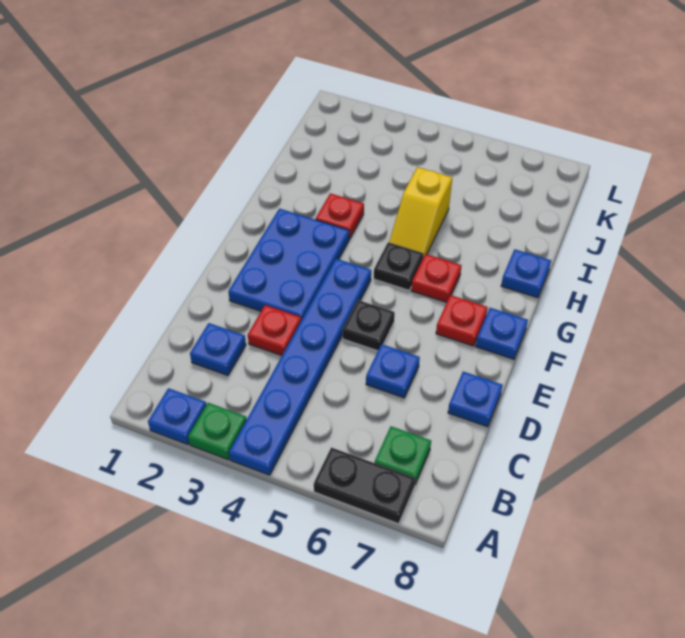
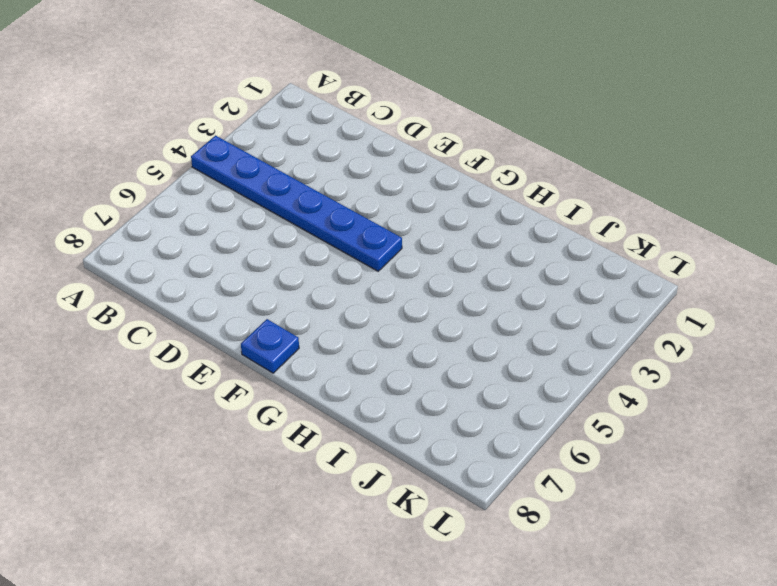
none -> blue 1x1 plate [148,388,206,444]
none -> green 1x1 plate [188,403,247,460]
none -> black 1x2 plate [314,447,415,524]

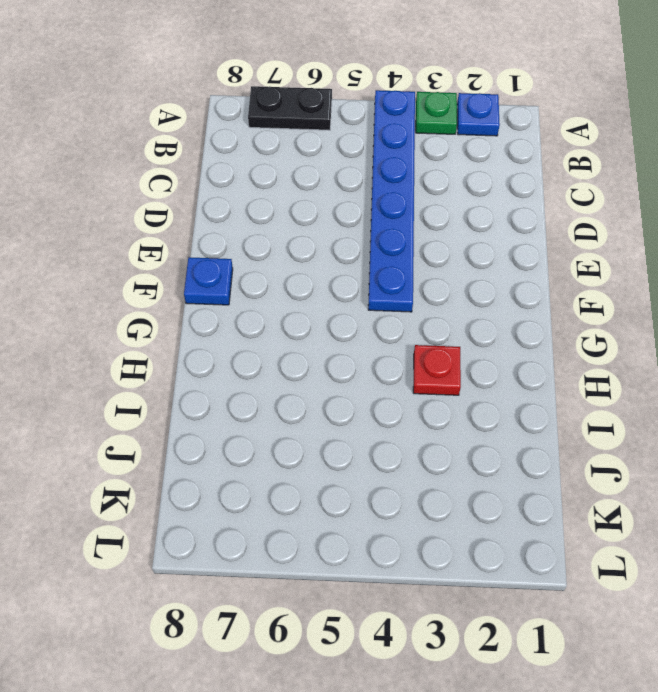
none -> green 1x1 plate [375,426,431,484]
none -> blue 1x1 plate [190,323,246,375]
none -> red 1x1 plate [248,305,301,356]

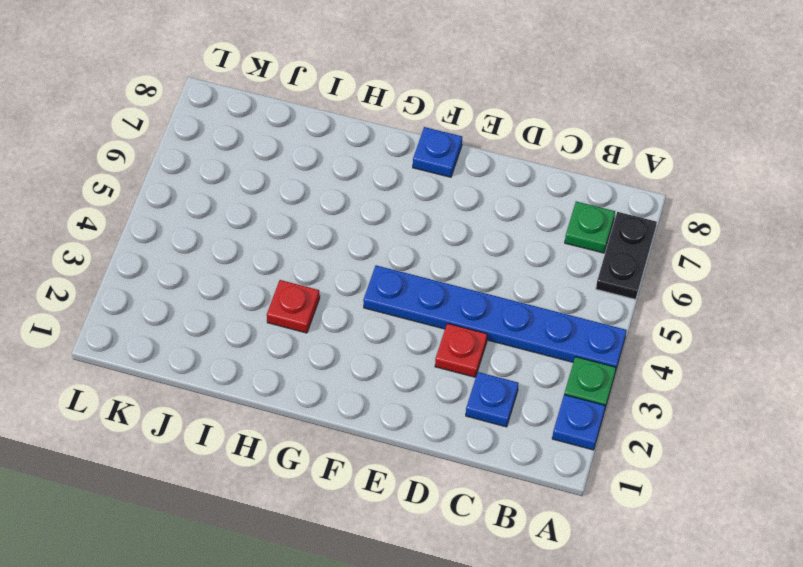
none -> blue 1x1 plate [366,344,420,398]
none -> blue 1x1 plate [448,372,503,427]
none -> blue 2x3 plate [228,209,349,320]

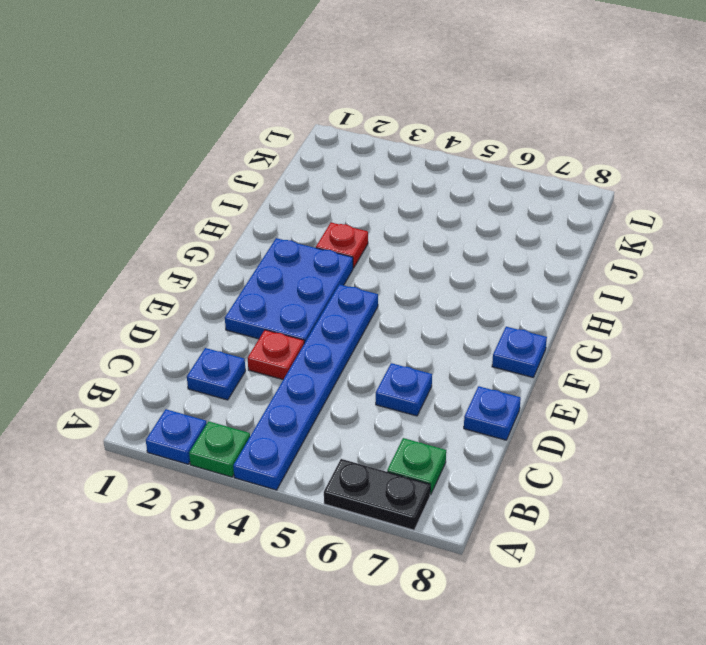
none -> black 1x1 plate [343,300,395,351]
none -> red 1x1 plate [436,295,488,346]
none -> black 1x1 plate [374,242,423,290]

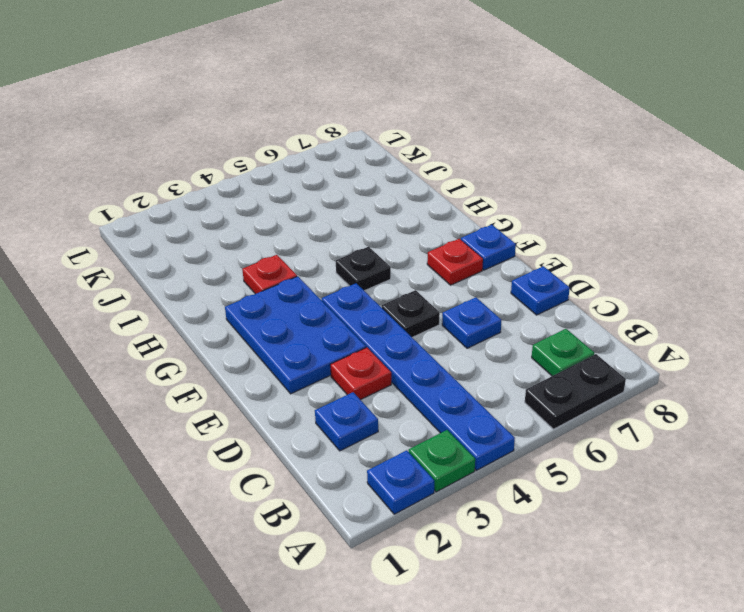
none -> red 1x1 plate [411,254,462,302]
none -> yellow 1x2 slope [389,167,452,258]
none -> blue 1x1 plate [501,249,551,298]

